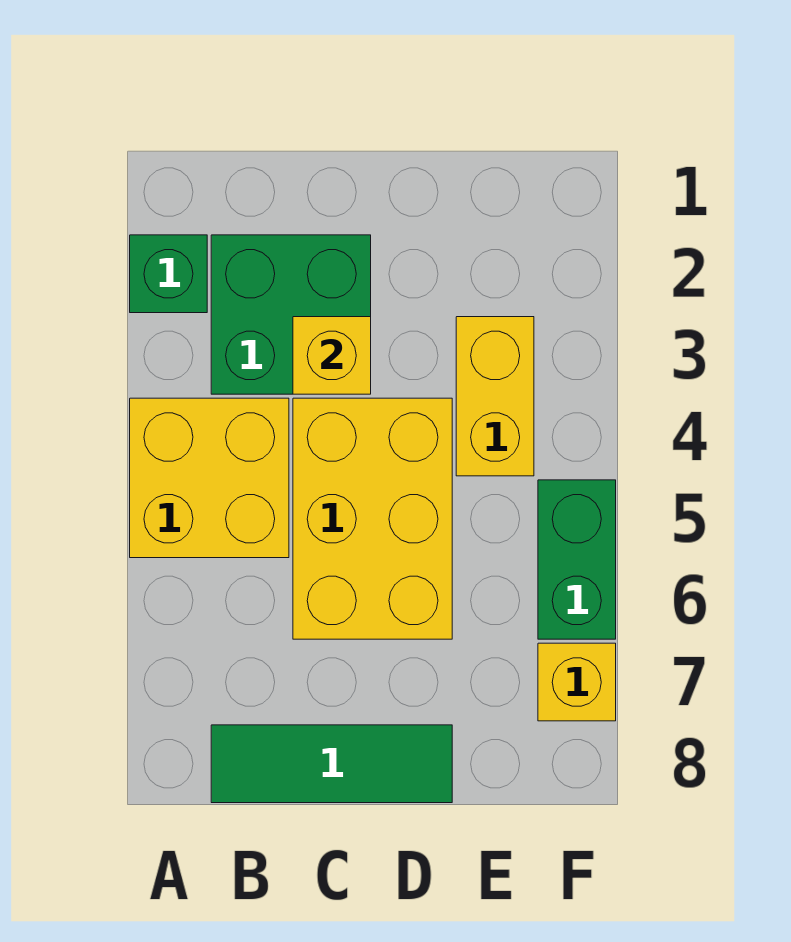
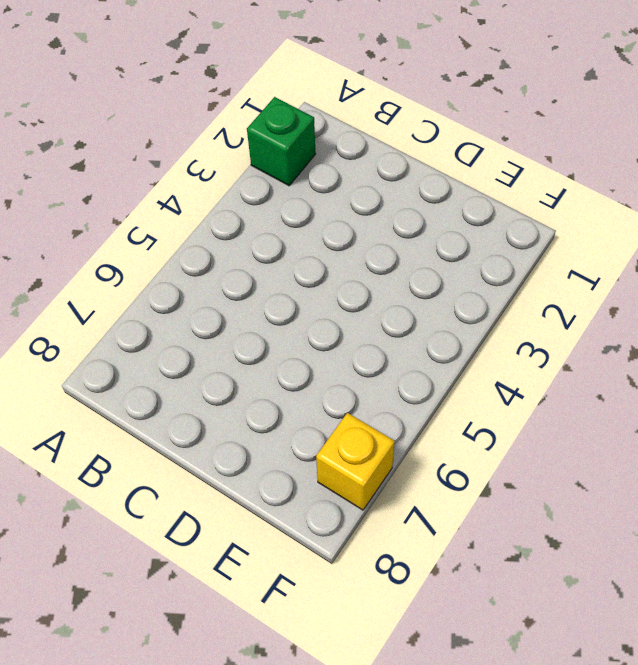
none -> yellow 2x2 brick [130,398,289,558]
none -> green 2x2 brick [211,235,371,394]

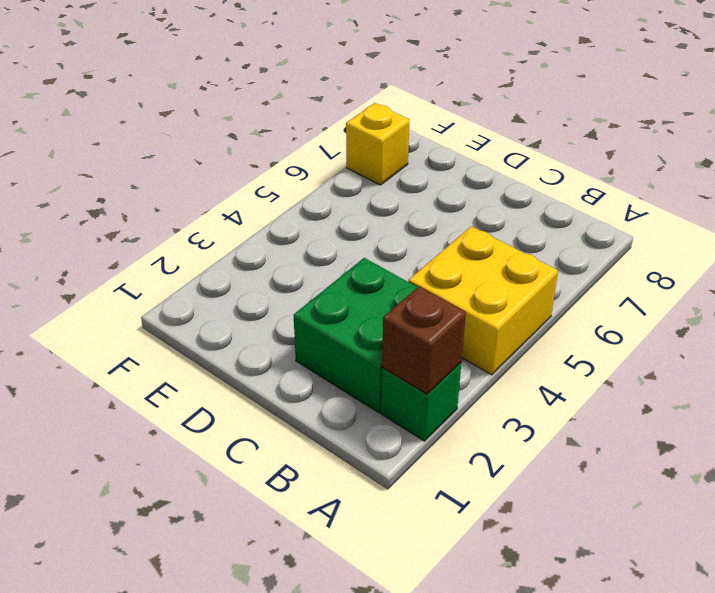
brown 1x1 brick [382,286,466,394] -> none
none -> green 1x3 tile [211,725,452,803]
none -> yellow 2x3 brick [293,398,452,639]

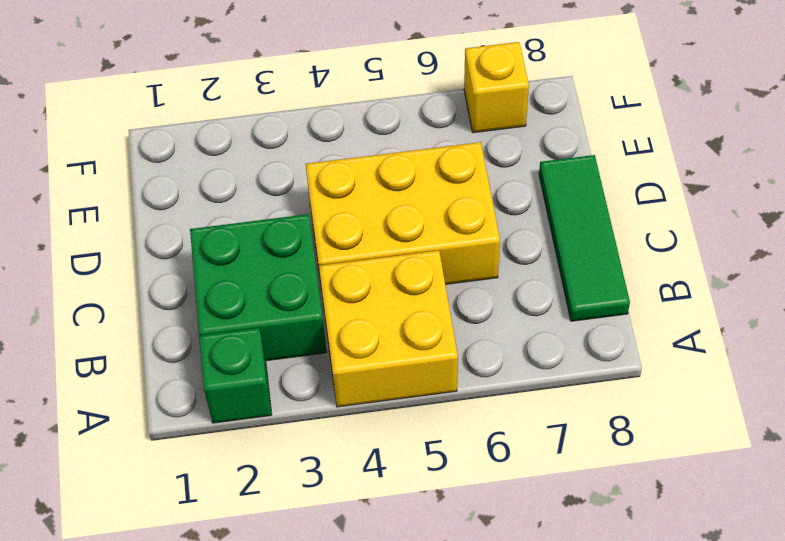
none -> yellow 1x2 brick [456,317,534,476]
none -> green 1x2 brick [538,480,616,639]

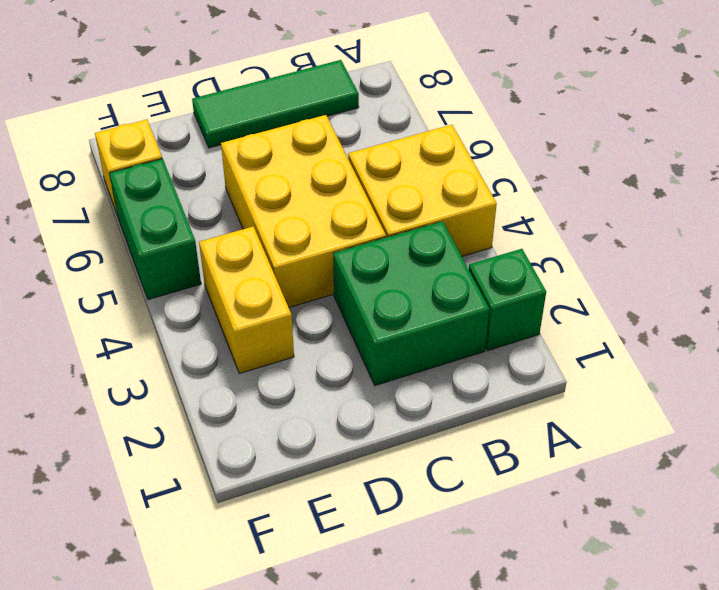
none -> yellow 1x1 brick [293,317,371,394]

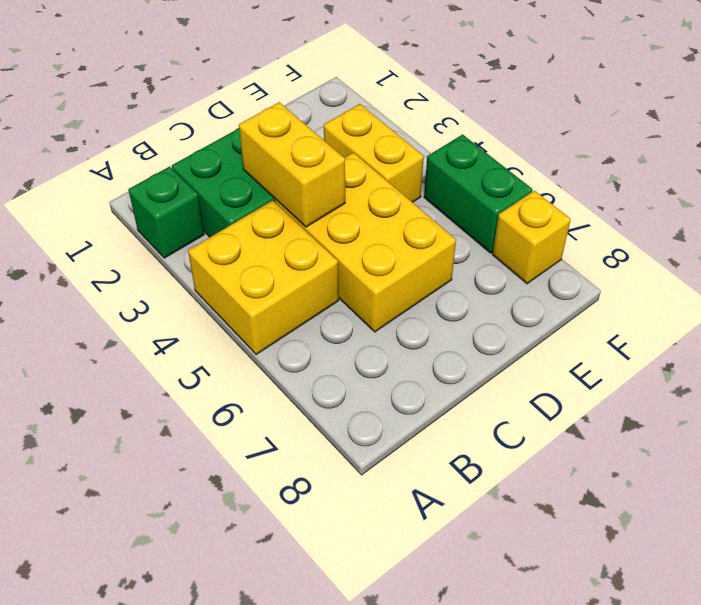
yellow 1x2 brick [239,102,345,227] -> yellow 1x1 brick [293,317,371,394]
none -> green 1x3 tile [211,725,452,803]

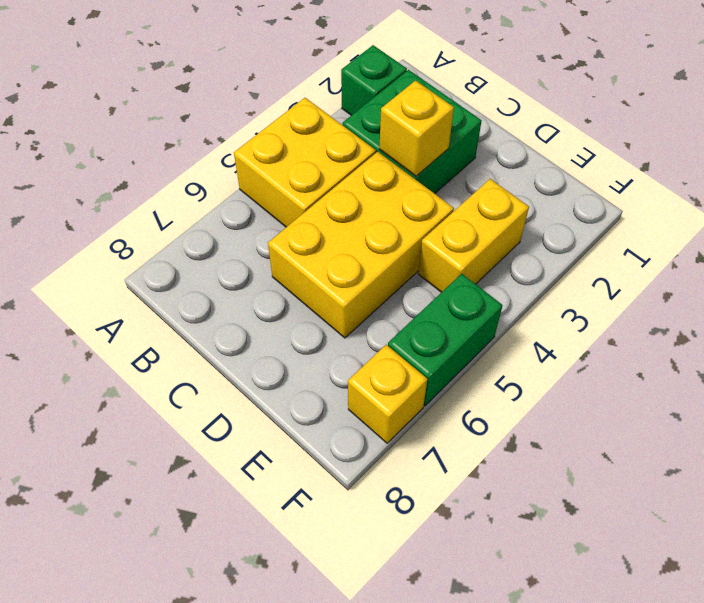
none -> green 1x3 tile [211,725,452,803]

